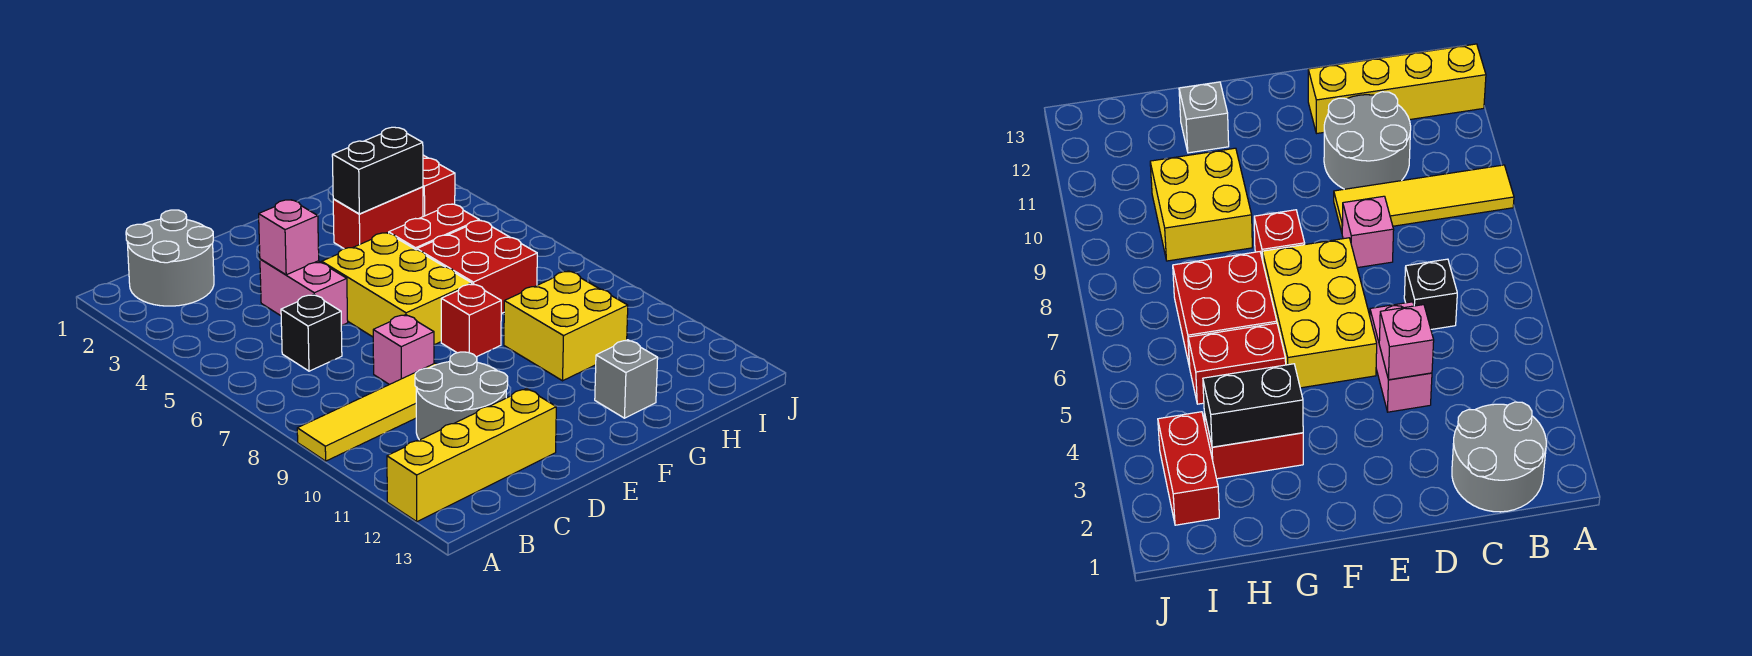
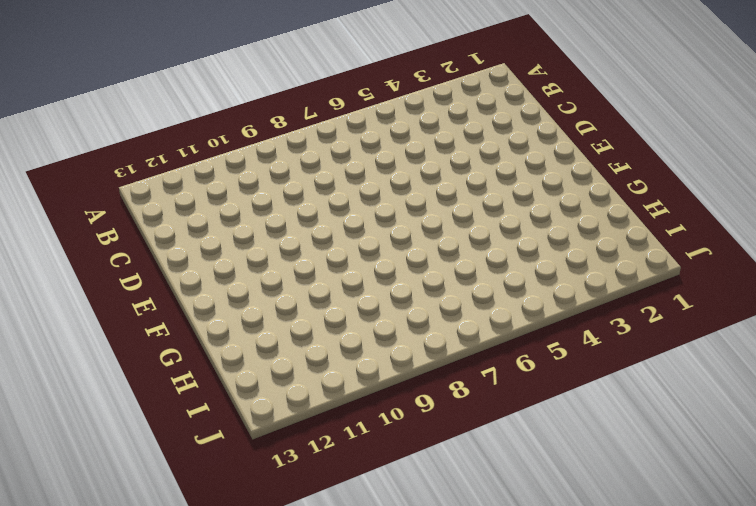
none -> yellow 1x4 tile [297,363,437,461]
none -> yellow 1x4 brick [387,389,556,522]
none -> grey 2x2 round brick [126,210,214,306]

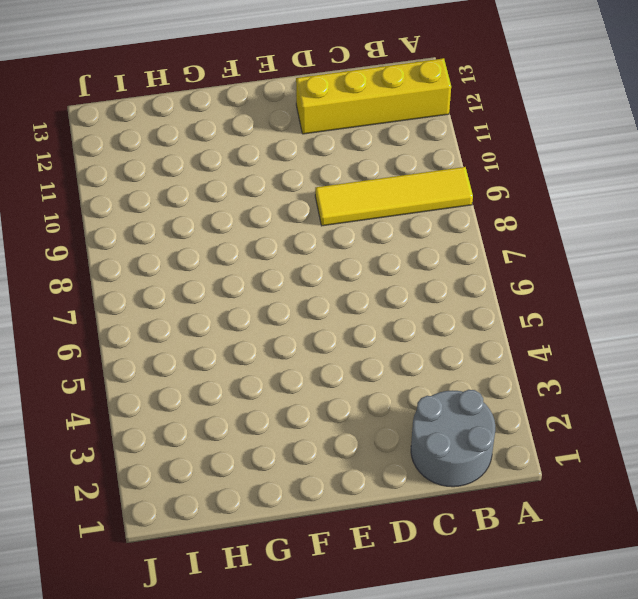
none -> black 1x1 brick [281,295,342,371]
none -> grey 2x2 round brick [415,352,508,440]
none -> pink 1x2 brick [260,259,348,326]

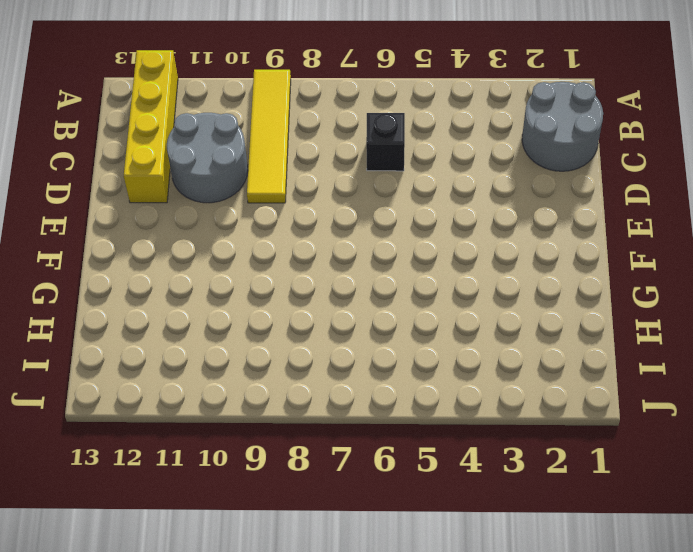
none -> pink 1x2 brick [260,259,348,326]
none -> pink 1x1 brick [373,315,434,385]
none -> yellow 2x3 brick [322,233,472,345]

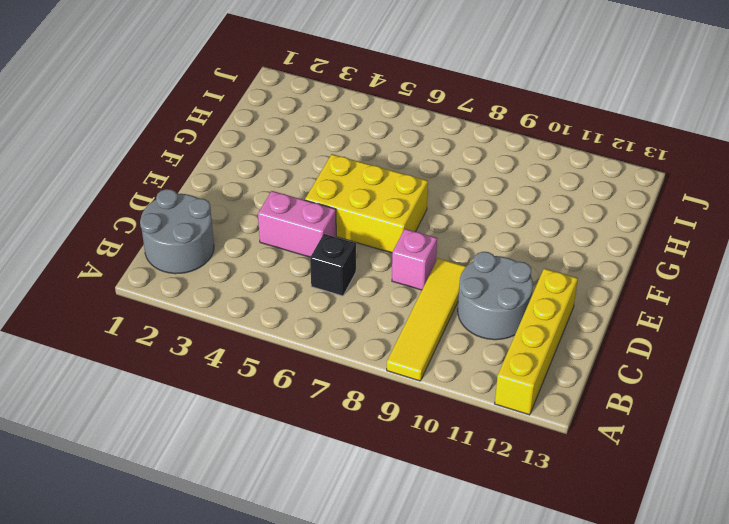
none -> red 1x1 brick [441,284,501,357]
none -> red 1x2 brick [333,187,423,249]
none -> red 1x2 brick [389,204,479,250]

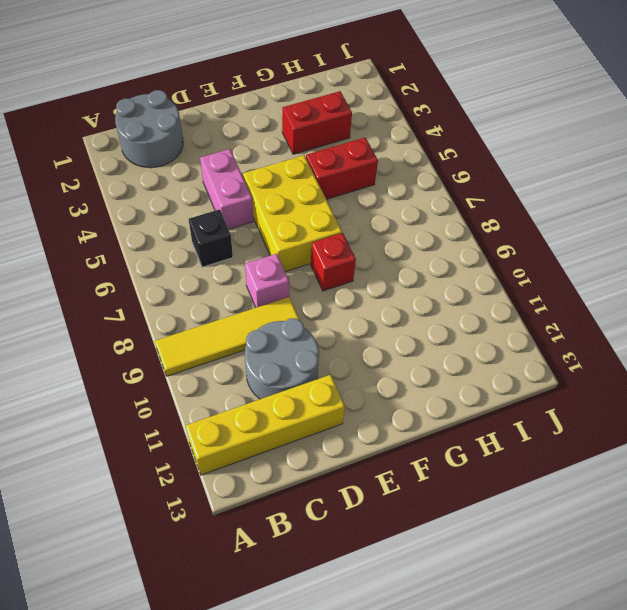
none -> red 2x2 brick [417,221,537,314]
none -> yellow 2x2 brick [504,271,628,381]
none -> grey 1x1 brick [595,340,658,418]

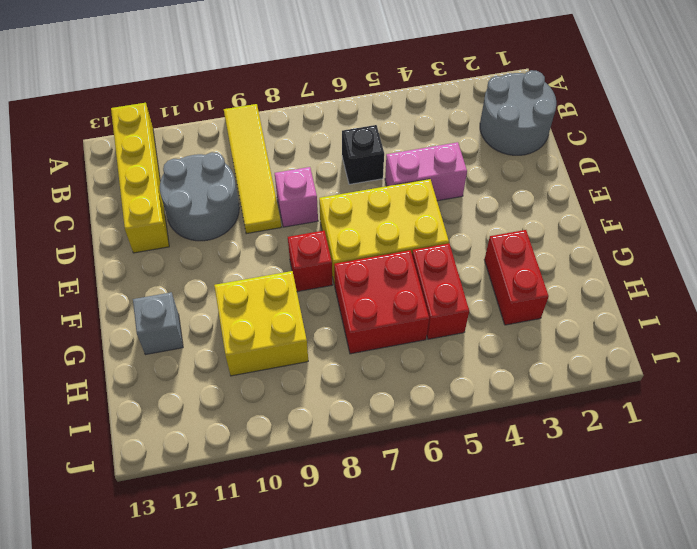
none -> red 1x2 brick [423,155,455,217]
none -> pink 1x1 brick [259,200,319,275]
none -> black 1x2 brick [332,127,423,214]

